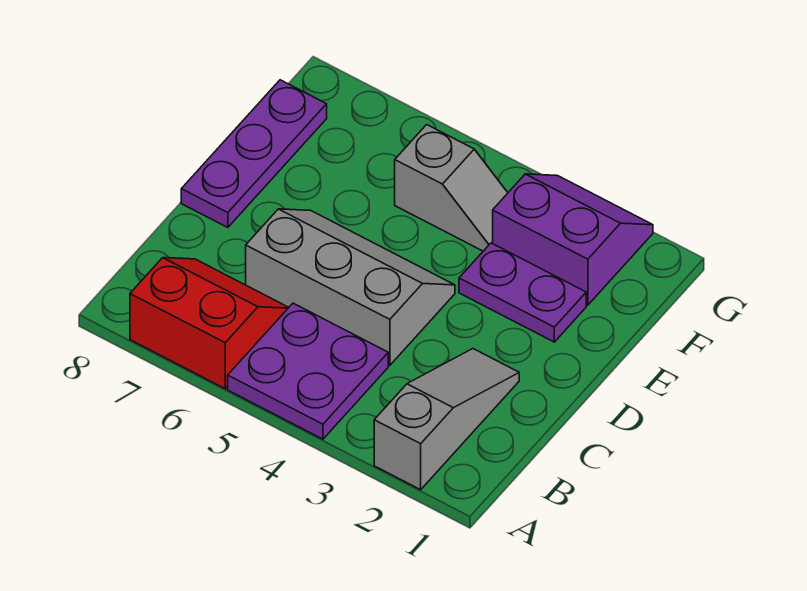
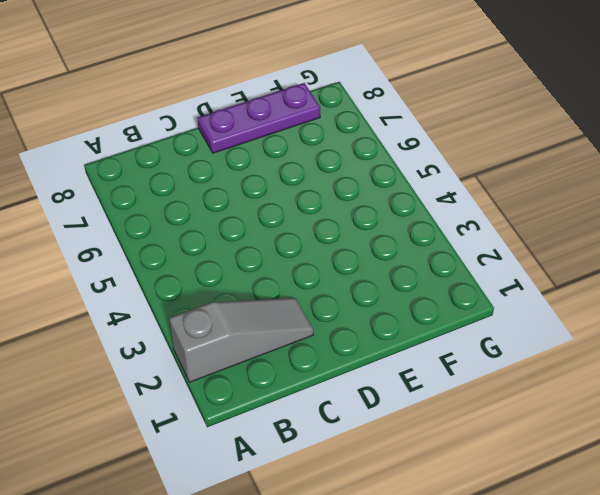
none -> purple 2x2 plate [228,303,388,439]
none -> red 2x2 slope [130,258,289,389]

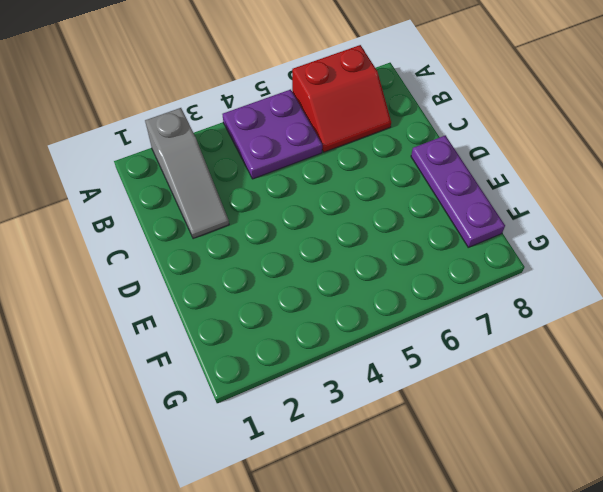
none -> grey 2x3 slope [246,209,455,365]
none -> purple 1x2 plate [459,243,586,342]

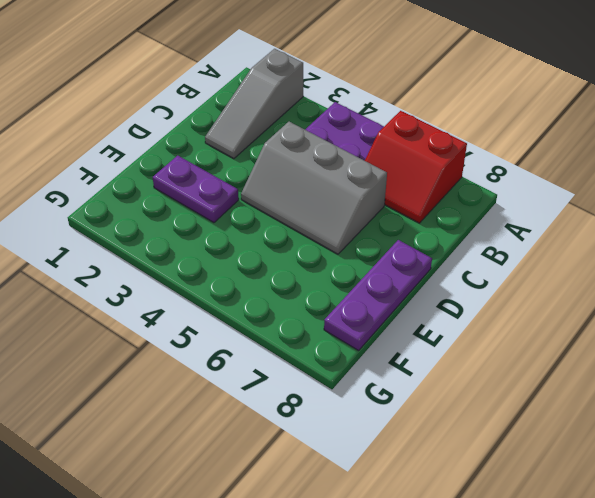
none -> purple 2x2 slope [493,174,653,305]
none -> grey 1x2 slope [395,125,508,251]

